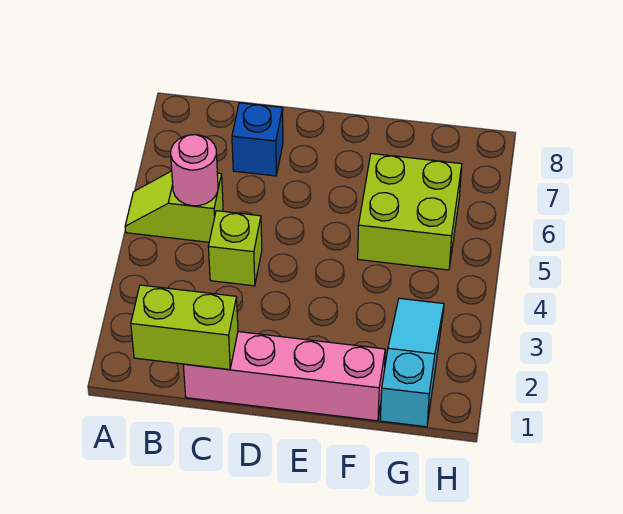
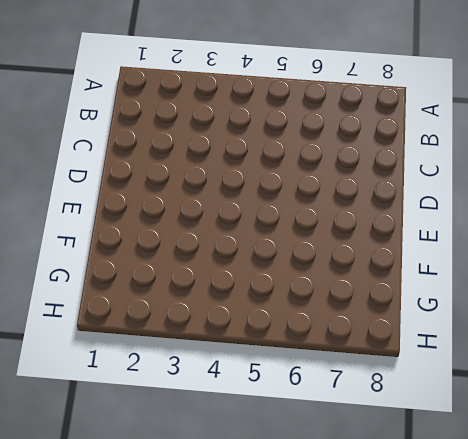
none -> lime 1x2 slope [125,171,223,242]
none -> pink 1x4 brick [183,332,385,421]

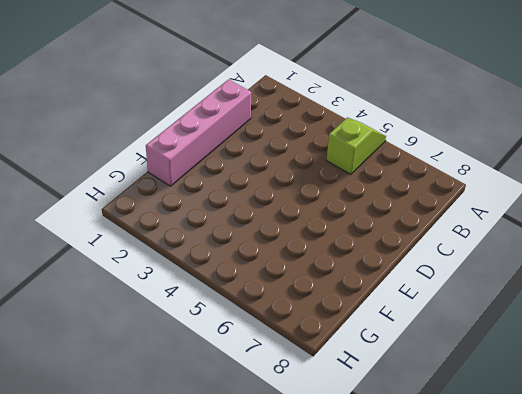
none -> lime 1x1 brick [208,211,262,286]
none -> blue 1x1 brick [232,103,283,176]

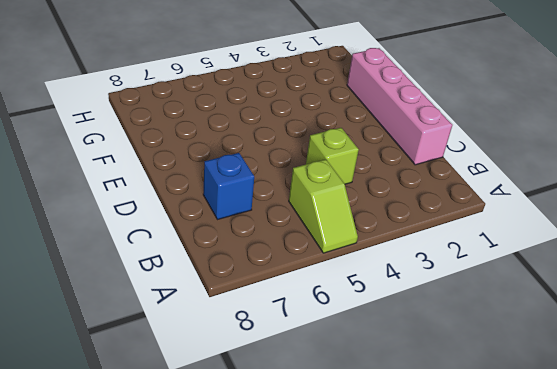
none -> lime 2x2 brick [358,154,462,270]
none -> cyan 1x3 slope [380,298,444,427]

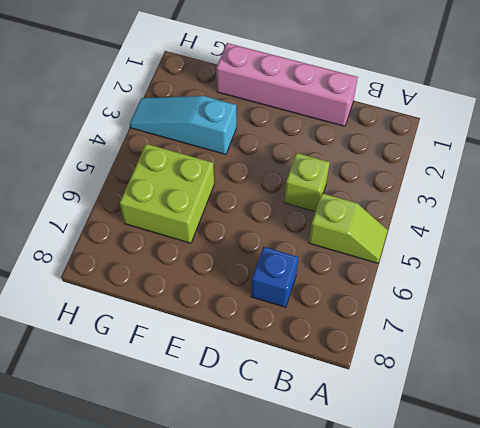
cyan 1x3 slope [130,96,236,154] -> cyan 1x3 slope turned to [380,298,444,427]
none -> lime 1x2 brick [131,285,238,370]
none -> pink 1x1 round brick [171,135,218,206]

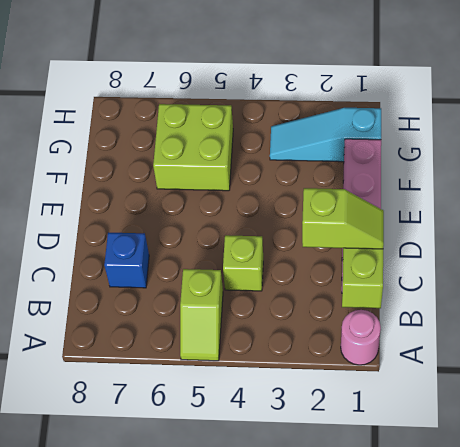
pink 1x1 round brick [341,310,381,365] -> pink 1x1 round brick moved to [171,135,218,206]
lime 1x2 slope [302,188,384,249] -> none

